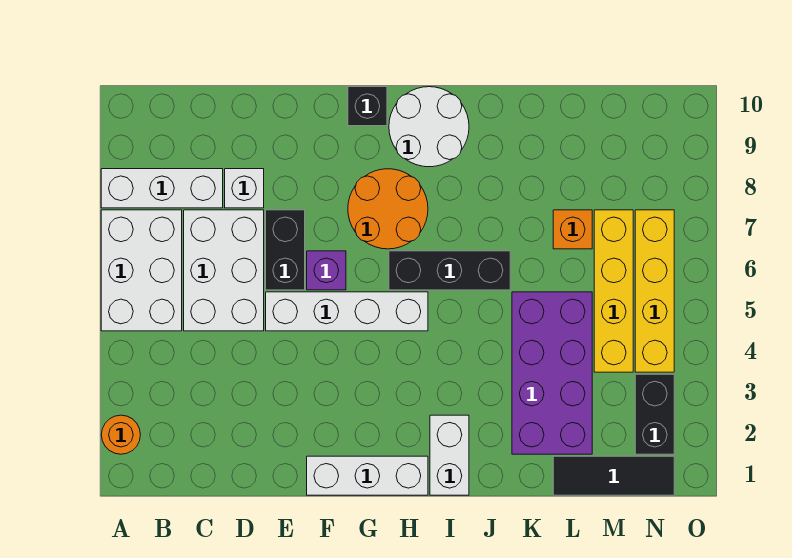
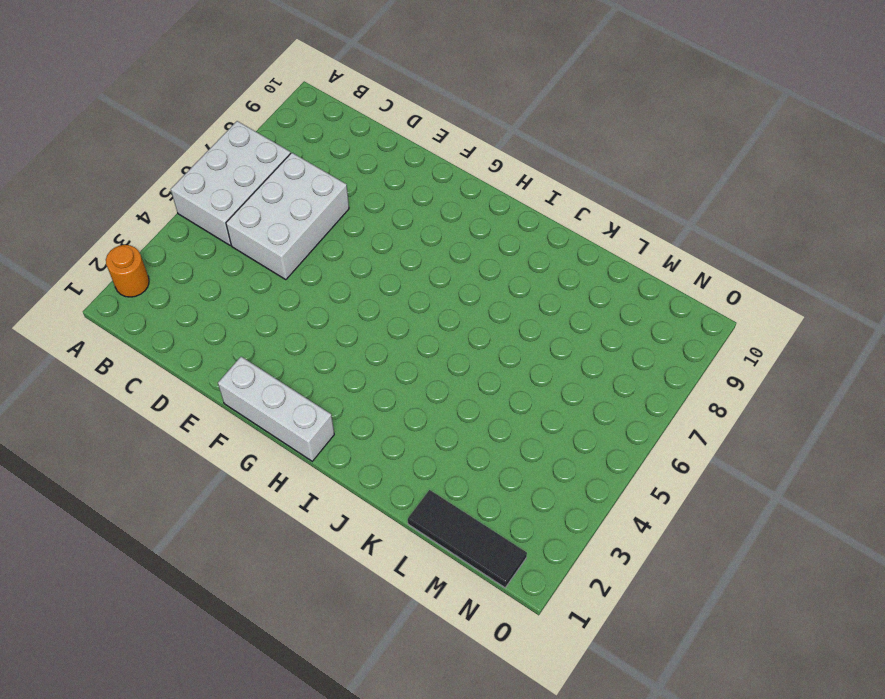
none -> white 1x3 brick [101,169,223,208]
none -> white 1x1 brick [225,169,264,208]
none -> white 1x4 brick [266,292,428,331]

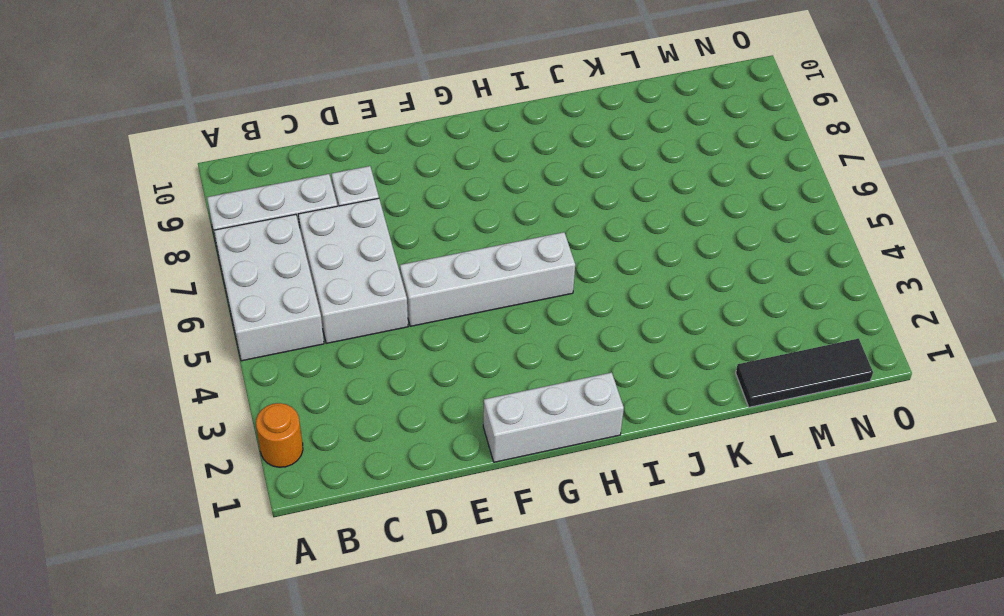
none -> black 1x2 brick [266,210,305,290]
none -> purple 1x1 brick [307,251,346,290]
none -> orange 2x2 round brick [348,169,428,249]

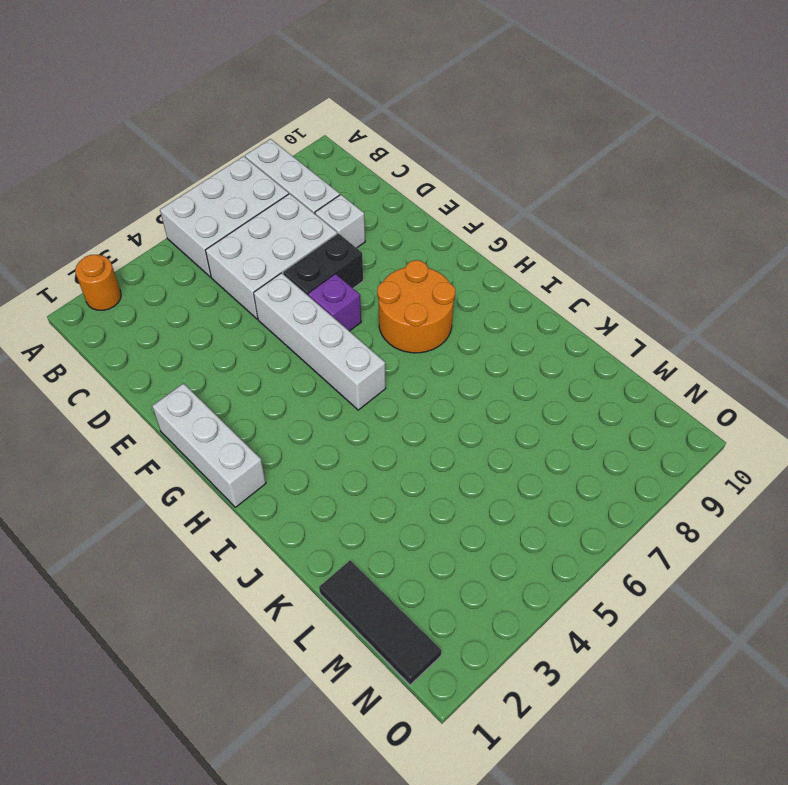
none -> black 1x1 brick [348,87,387,126]
none -> black 1x3 brick [389,251,510,290]
none -> white 2x2 round brick [389,87,469,167]

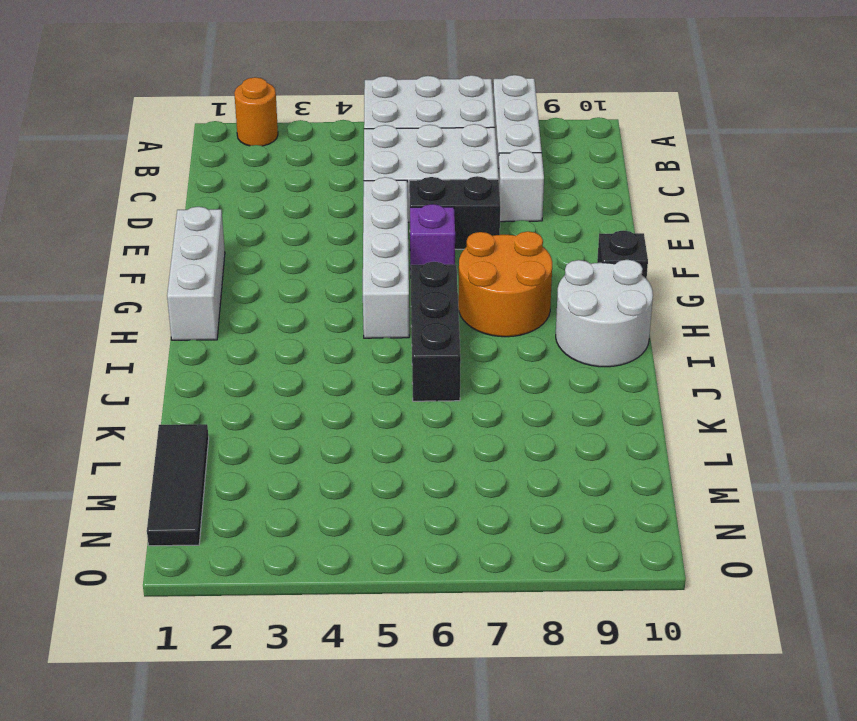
none -> white 1x2 brick [430,415,469,495]
none -> purple 2x4 brick [512,292,592,454]
none -> orange 1x1 brick [553,210,592,249]

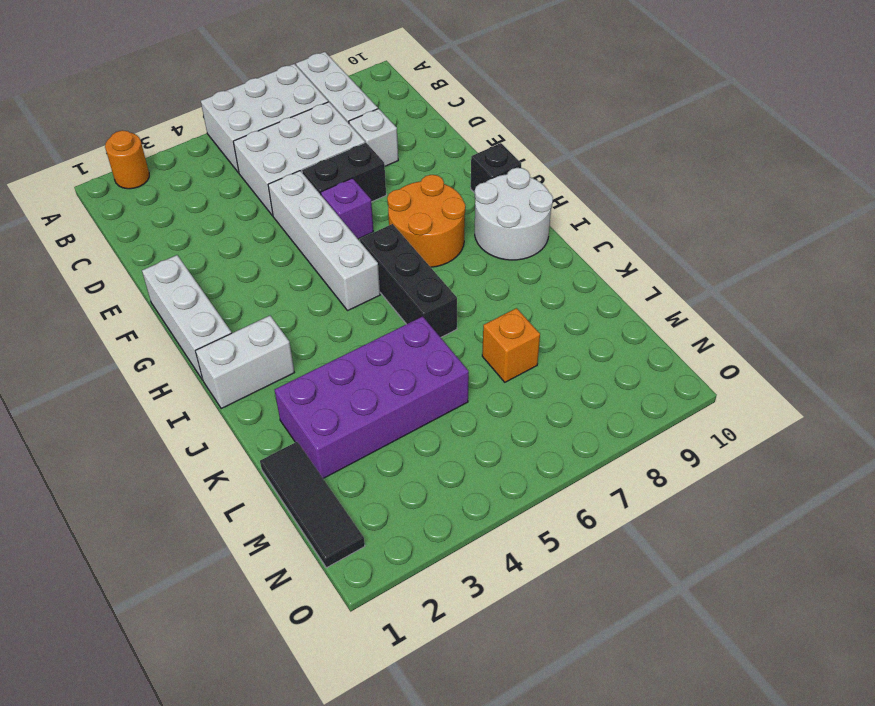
none -> yellow 1x4 brick [594,210,633,372]
none -> black 1x2 brick [635,374,674,454]
none -> yellow 1x4 brick [635,210,674,372]

